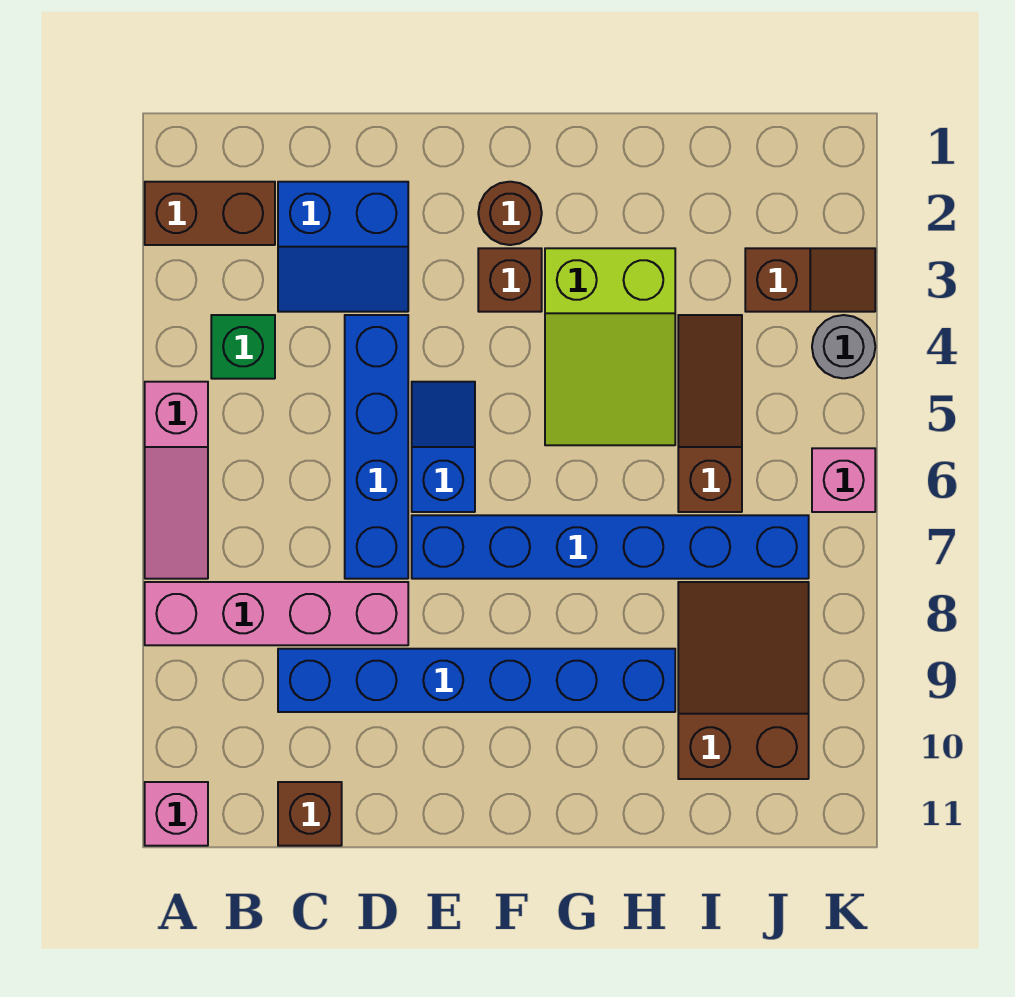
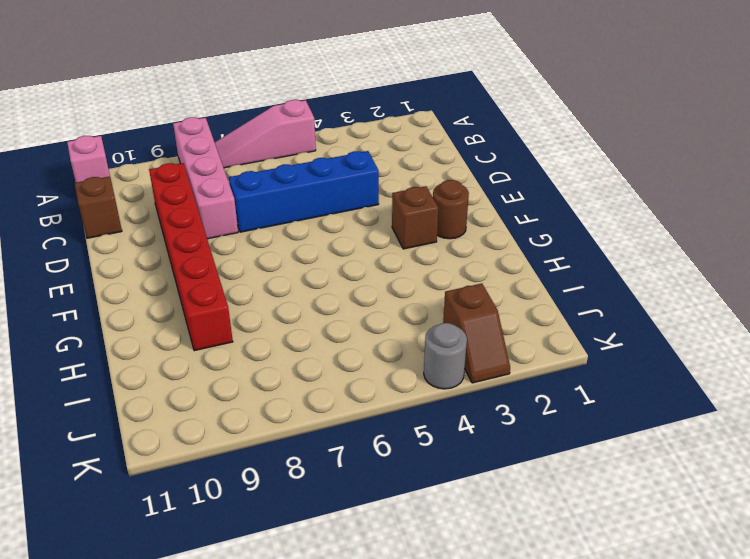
red 1x6 brick [149,163,233,351] -> blue 1x6 brick [278,649,675,712]
none -> brown 1x2 brick [145,182,275,245]
none -> green 1x1 brick [211,315,275,379]
none -> blue 2x2 slope [278,182,408,312]

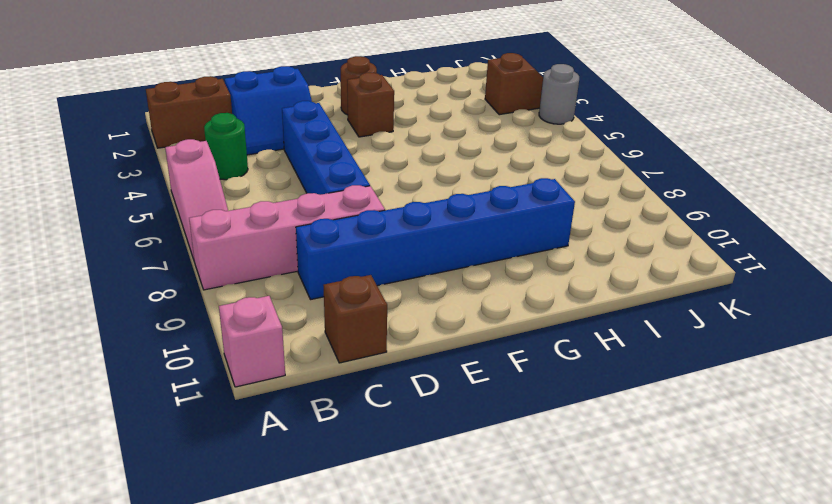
green 1x1 round brick [204,113,248,180] -> green 1x1 brick [211,315,275,379]
none -> blue 1x2 slope [412,382,475,512]
none -> blue 1x6 brick [412,515,809,579]
none -> lime 2x3 slope [545,248,675,445]

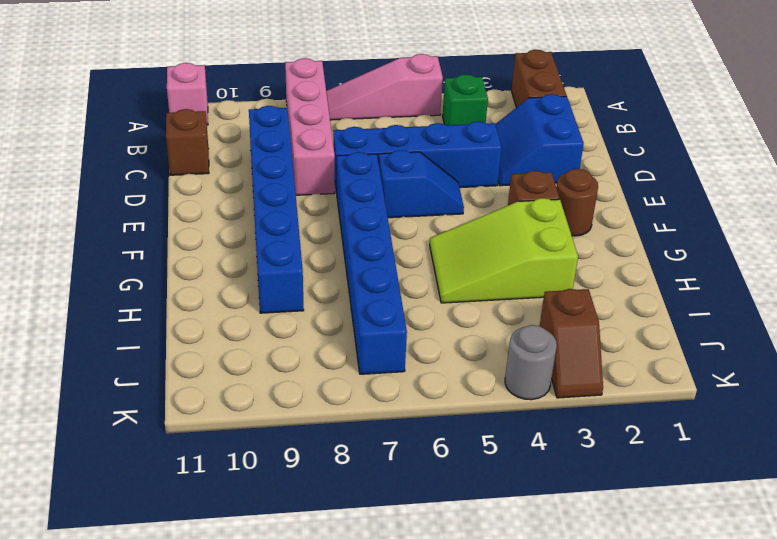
none -> brown 1x3 slope [678,315,742,512]
none -> brown 2x3 slope [678,582,809,779]
none -> pink 1x1 brick [812,448,875,512]

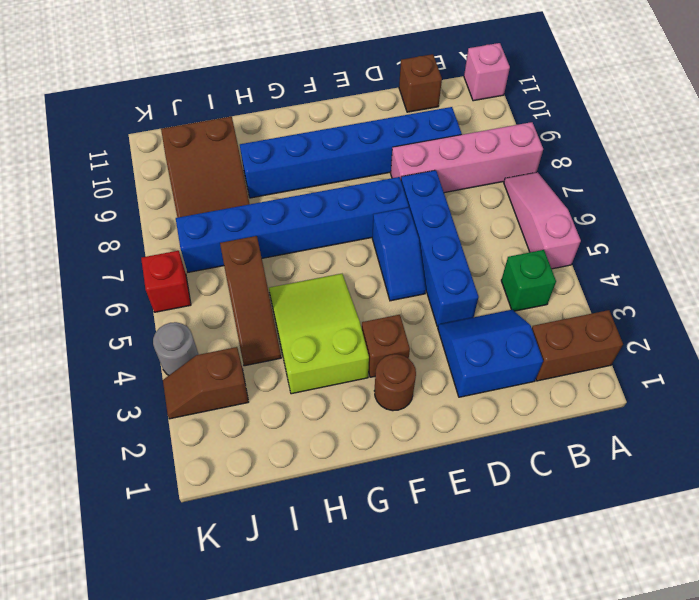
red 1x1 brick [141,251,191,312] -> pink 1x1 brick [812,448,875,512]

